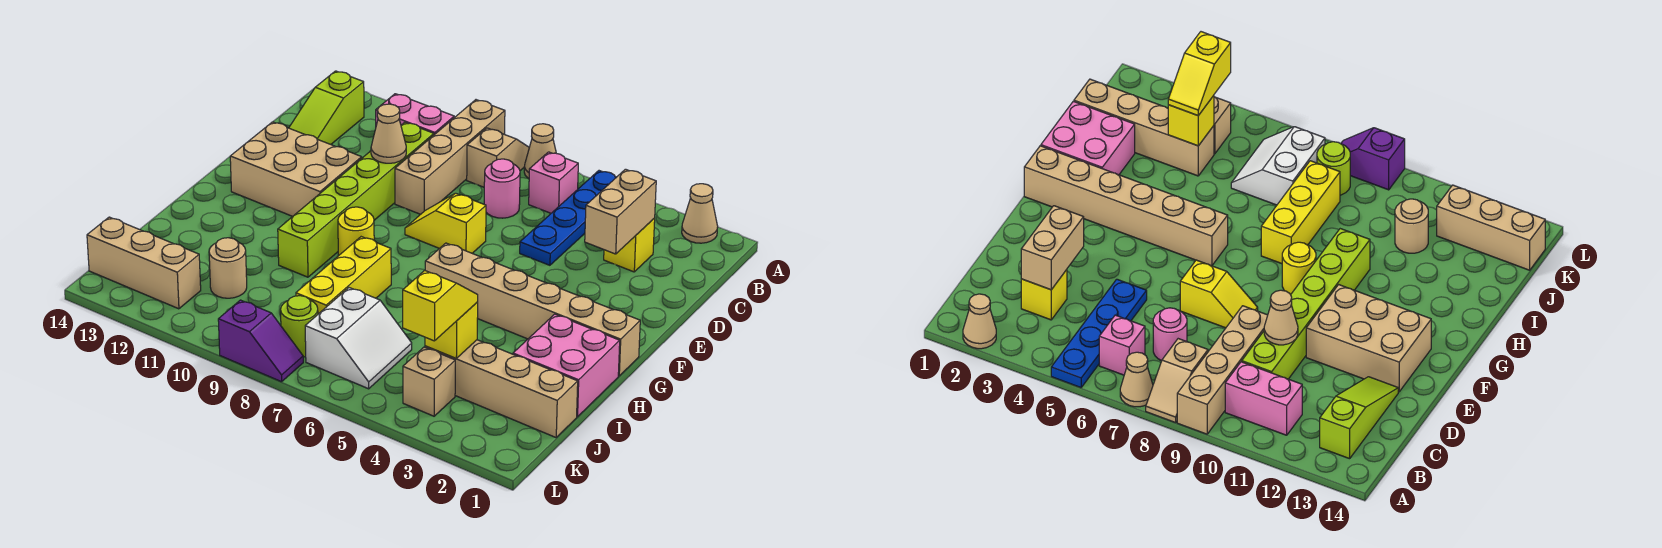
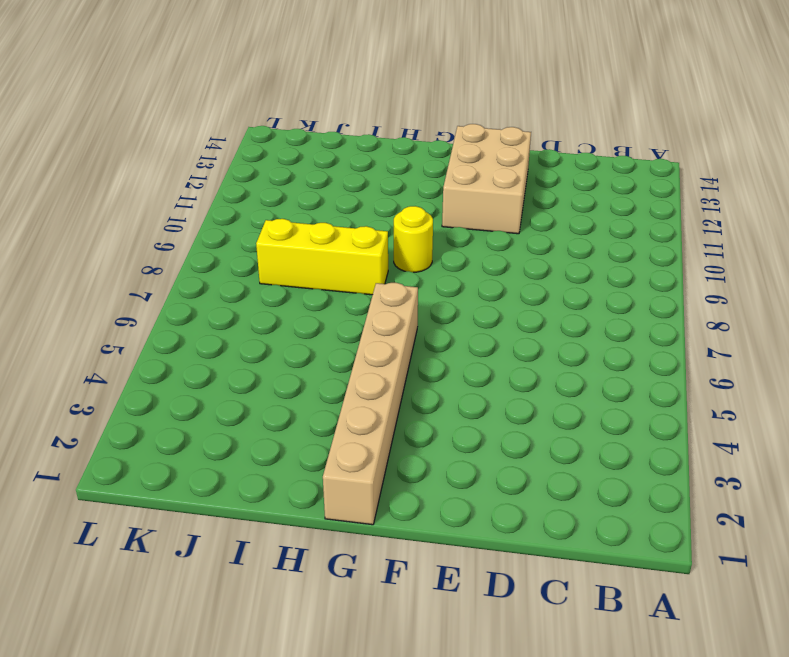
none -> tan 1x1 cone [682,184,718,243]
none -> blue 1x4 plate [520,171,616,265]
none -> tan 1x1 cone [524,124,556,179]

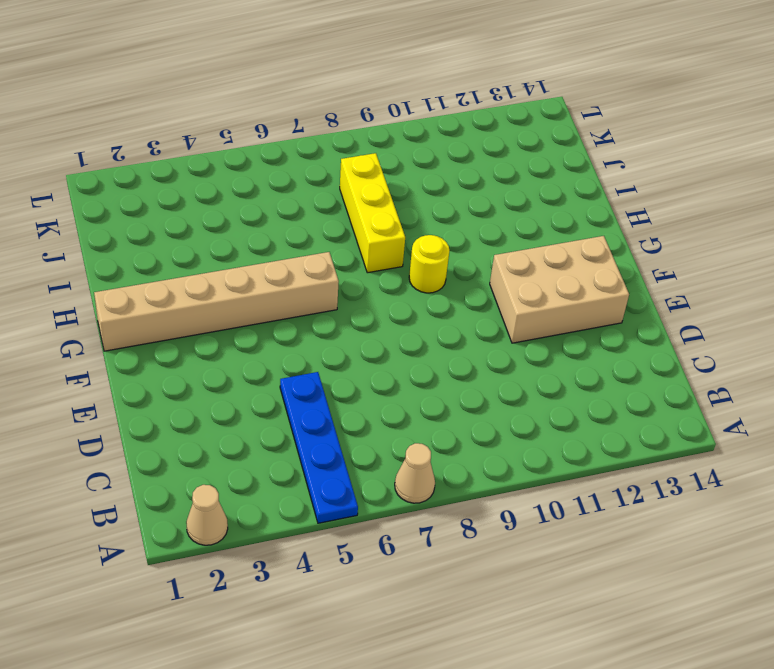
none -> tan 1x2 slope [467,128,529,187]
none -> tan 1x4 brick [395,100,505,214]
none -> pink 1x1 brick [529,152,578,213]

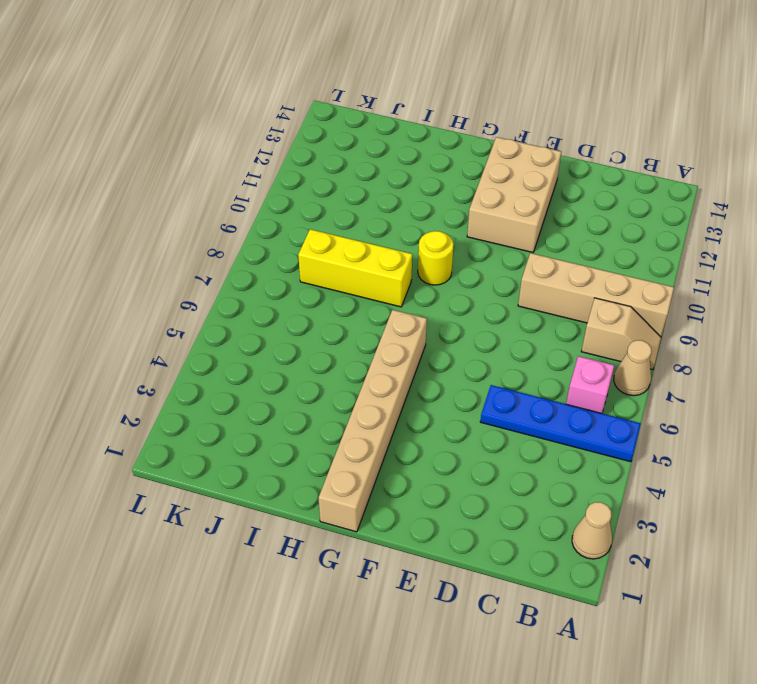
none -> pink 1x2 brick [376,94,454,135]
none -> lime 1x3 slope [289,71,364,144]
none -> yellow 1x1 brick [604,218,655,272]

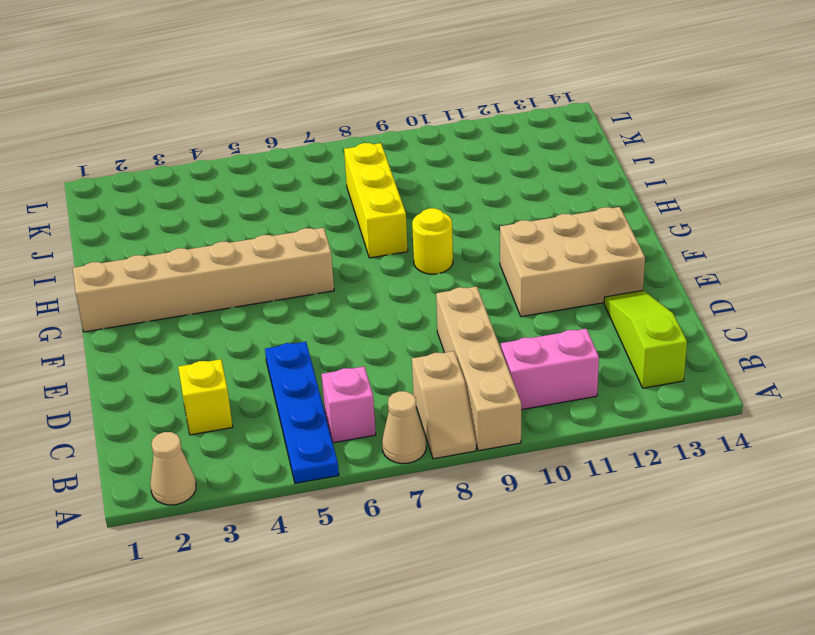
none -> pink 1x1 round brick [484,159,520,218]
none -> lime 1x6 brick [278,122,434,277]
none -> yellow 1x2 slope [405,193,486,253]

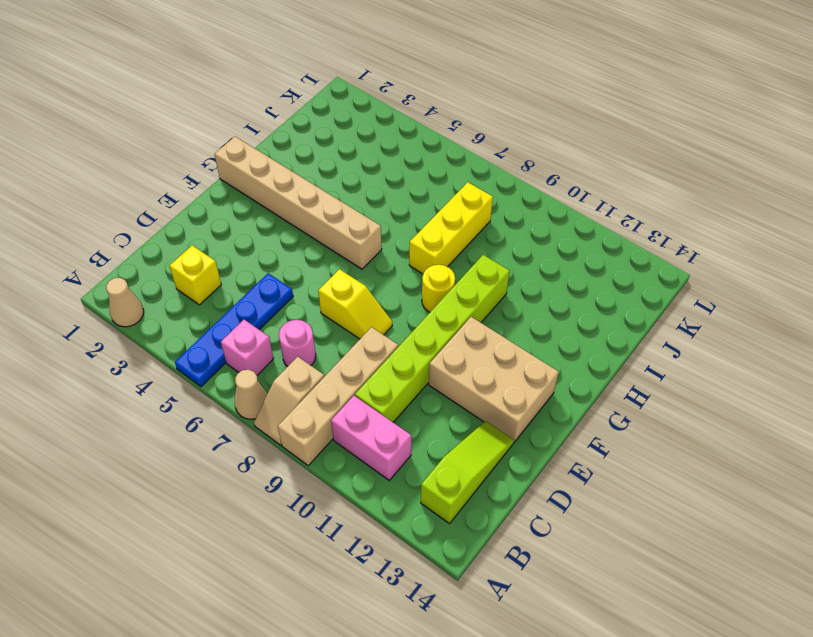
none -> pink 2x2 brick [513,314,620,417]
none -> tan 1x4 brick [425,340,578,437]
none -> white 2x2 slope [305,288,412,389]

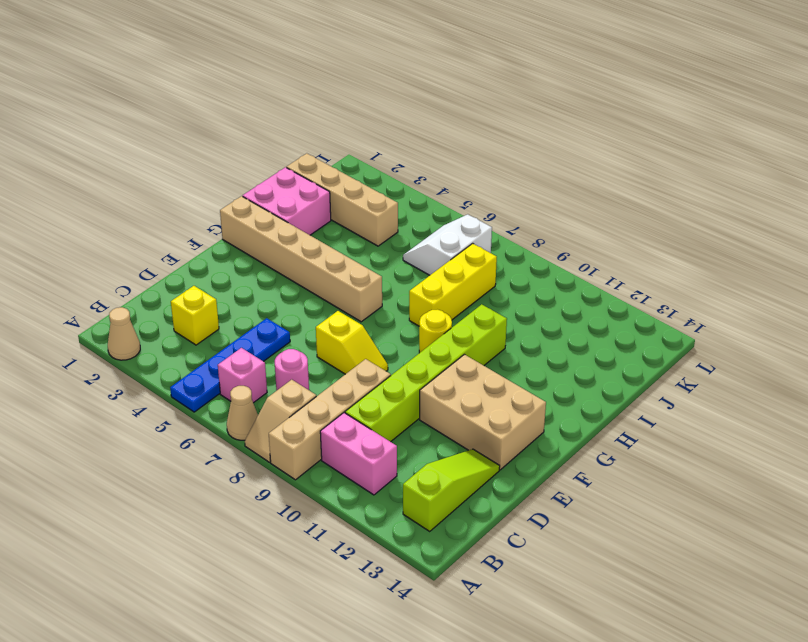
none -> tan 1x1 round brick [209,238,247,298]
none -> tan 1x1 brick [403,347,455,416]
none -> lime 1x1 round brick [281,296,318,357]

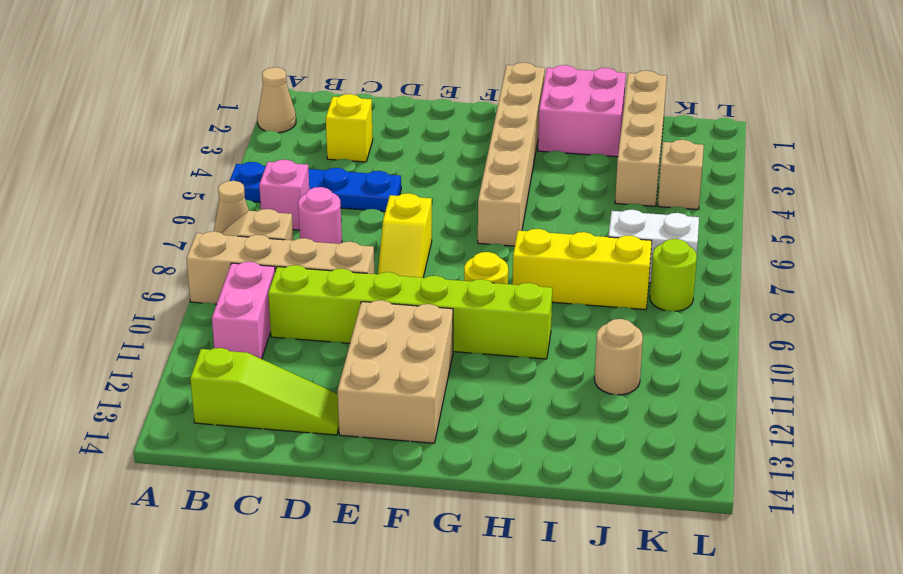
none -> tan 1x3 brick [87,217,201,309]
none -> purple 1x2 slope [218,300,303,382]
none -> tan 1x2 brick [585,169,656,254]

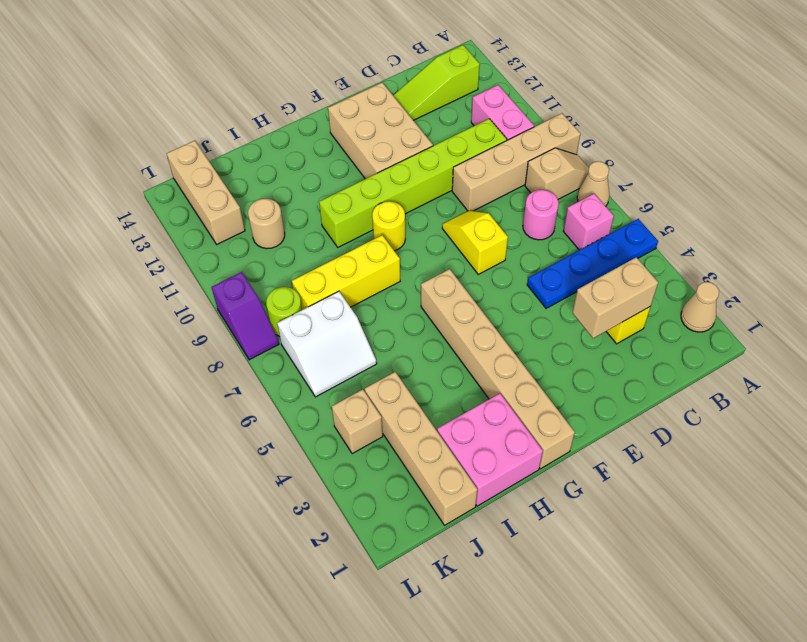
none -> tan 1x1 cone [371,104,406,163]
none -> yellow 1x1 brick [425,302,478,358]
none -> yellow 1x2 slope [403,270,478,341]

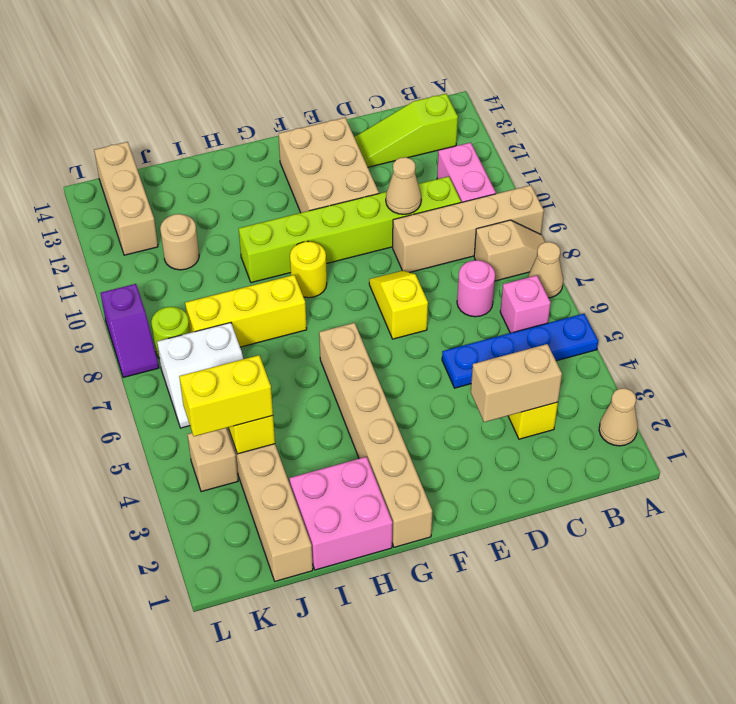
yellow 1x2 brick [179,355,273,436] -> yellow 1x2 slope [403,270,478,341]

